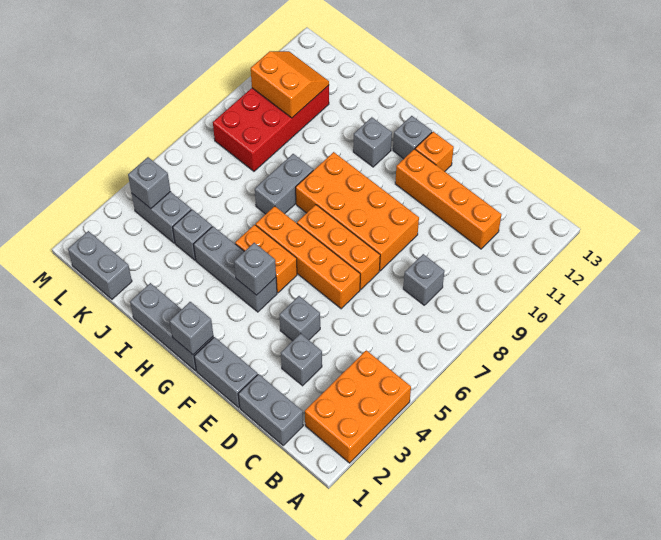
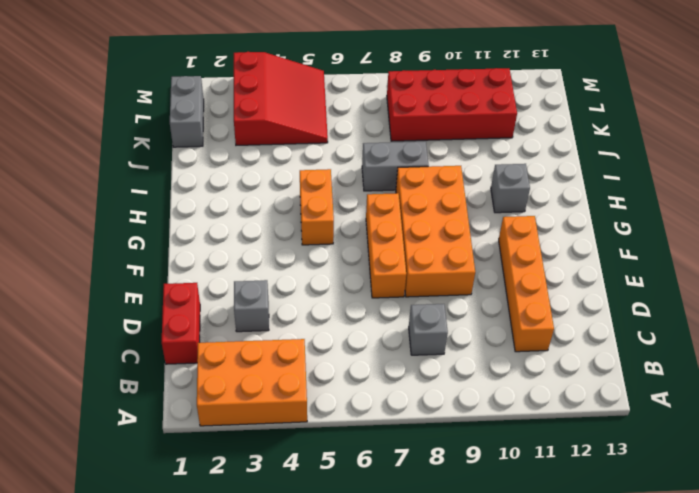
red 1x2 brick [161,283,200,364] -> grey 1x2 brick [238,374,303,445]
red 3x3 slope [234,52,328,145] -> grey 1x2 brick [132,192,191,243]
none -> grey 1x2 brick [194,337,258,408]
none -> grey 1x1 brick [280,296,320,341]
none -> orange 1x4 brick [256,206,360,309]

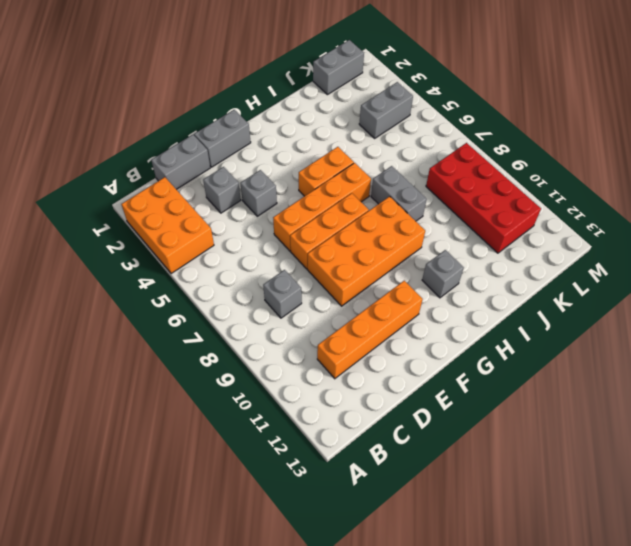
none -> orange 1x1 brick [415,132,454,171]
none -> grey 1x3 brick [130,283,214,371]
none -> grey 1x3 brick [194,226,277,312]

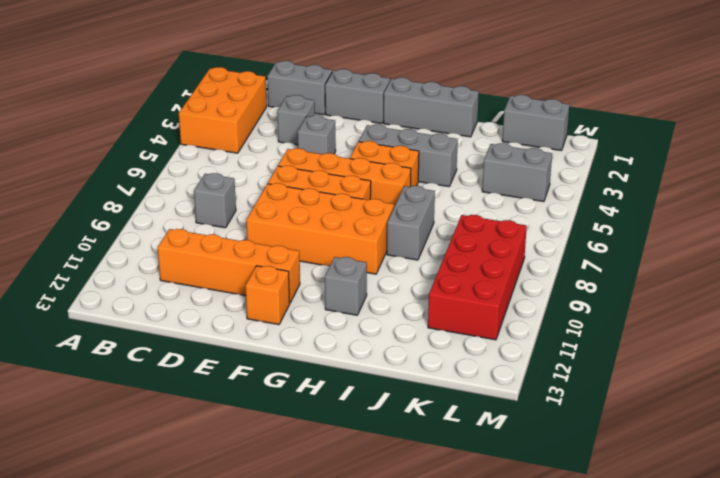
none -> grey 1x1 brick [393,116,432,159]
none -> grey 1x1 brick [173,209,212,260]
none -> grey 1x1 brick [170,302,213,355]

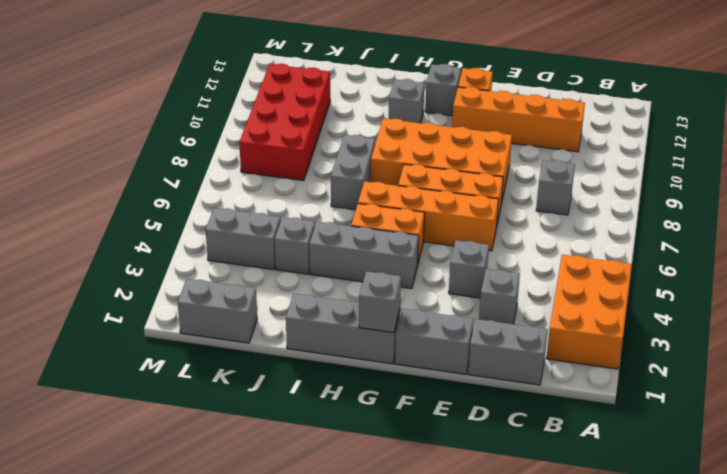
none -> grey 1x1 brick [234,243,276,295]
none -> orange 2x2 slope [251,51,329,118]
none -> grey 1x1 brick [128,157,171,209]

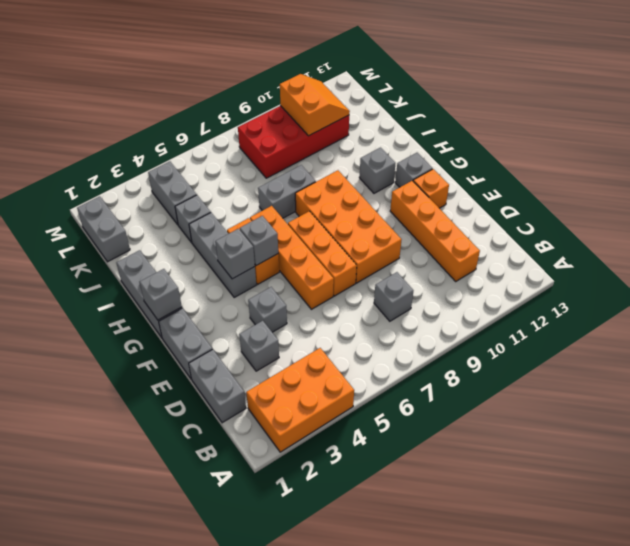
grey 1x1 brick [240,216,278,266] -> grey 1x1 brick moved to [128,157,171,209]

